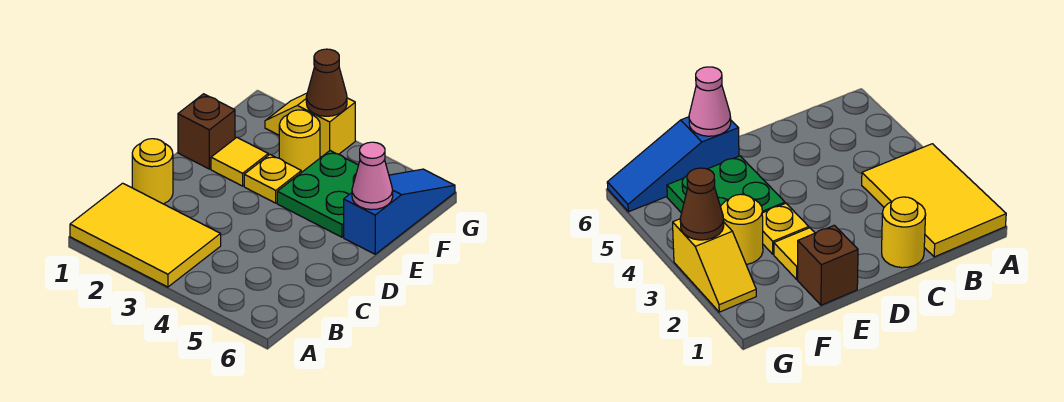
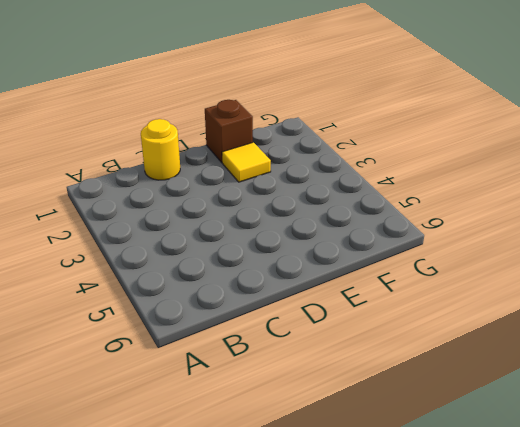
none -> yellow 2x3 tile [70,183,221,287]
none -> yellow 1x1 plate [244,155,301,203]

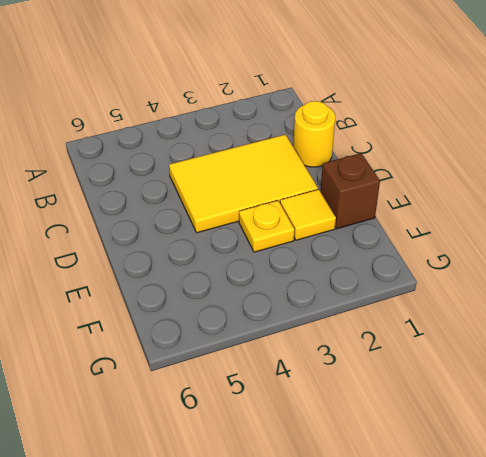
yellow 2x3 tile [169,135,318,233] -> yellow 2x3 tile moved to [70,183,221,287]
none -> green 2x2 plate [277,151,358,237]
none -> blue 1x3 slope [344,169,455,254]

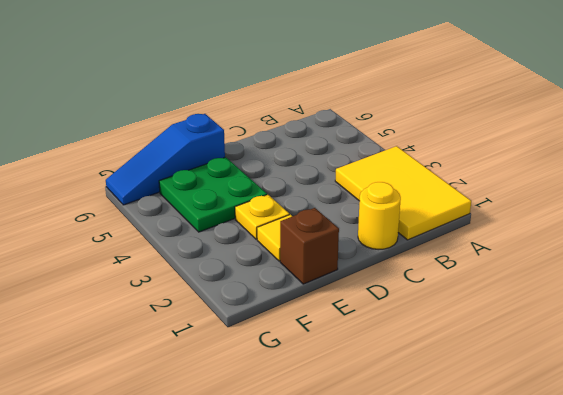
none -> yellow 1x1 round brick [279,110,320,173]
none -> yellow 1x2 slope [265,93,355,157]

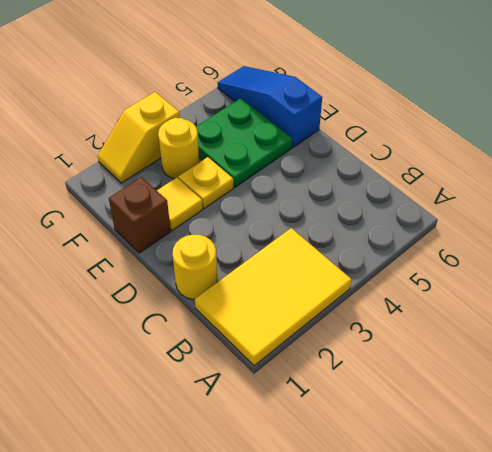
none -> pink 1x1 cone [352,142,393,210]
none -> brown 1x1 cone [306,49,347,116]

